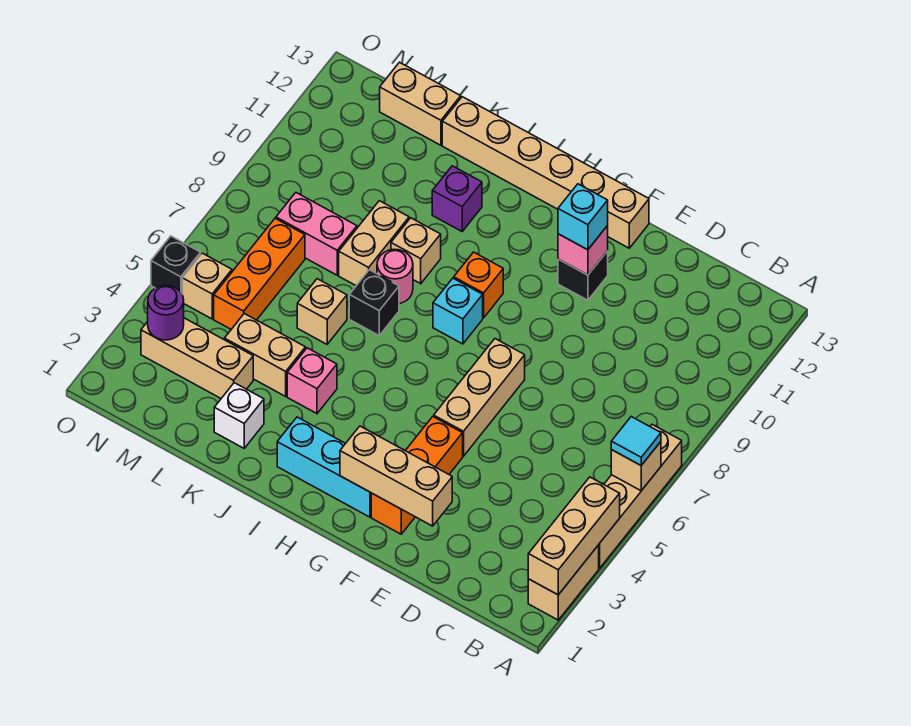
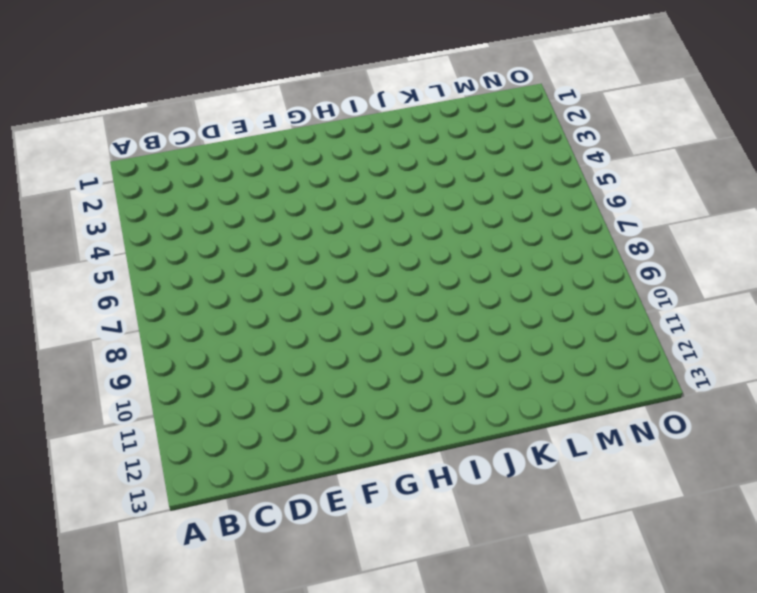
none -> tan 1x2 brick [528,545,599,620]
none -> tan 1x4 brick [599,425,682,568]
none -> orange 1x3 brick [371,417,463,534]
none -> tan 1x3 brick [434,339,525,456]

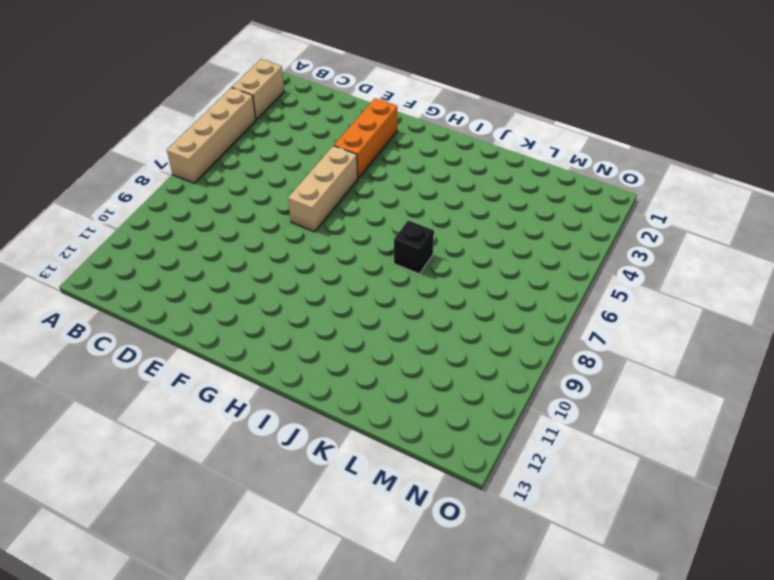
none -> black 1x1 brick [558,251,608,300]
none -> tan 1x6 brick [442,97,649,248]
none -> cyan 1x3 brick [277,417,371,517]
none -> cyan 1x1 brick [433,278,483,344]

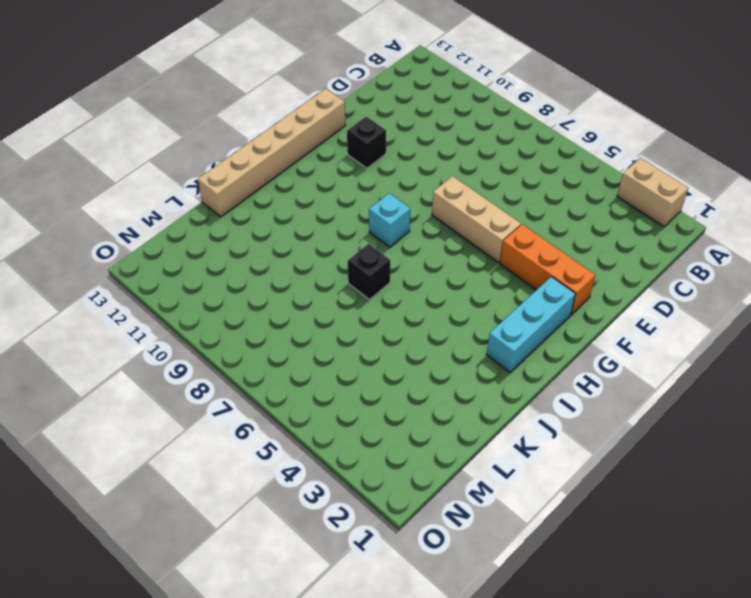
none -> tan 1x4 brick [599,425,682,568]
none -> orange 1x1 brick [454,252,503,318]
none -> pink 1x1 brick [287,348,337,413]
none -> pink 1x1 round brick [377,249,413,304]

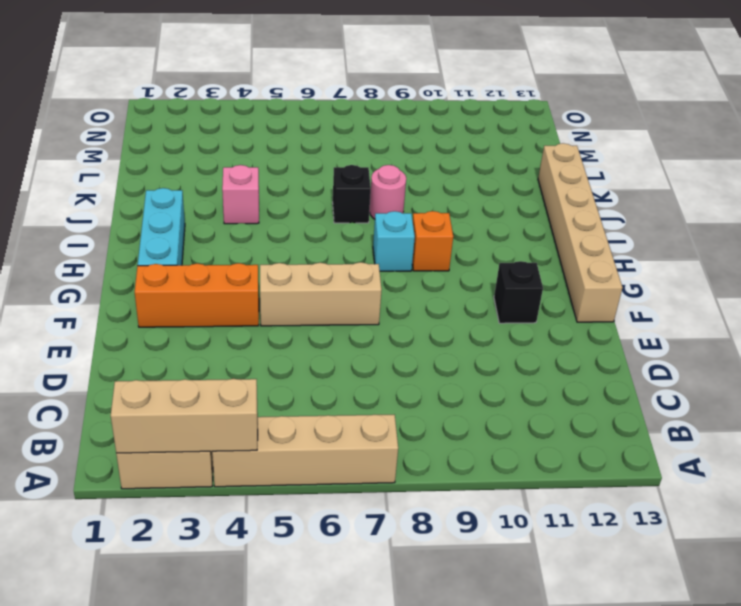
none -> tan 1x1 brick [391,218,441,284]
none -> purple 1x1 brick [432,166,482,231]
none -> white 1x1 brick [214,383,264,448]
none -> tan 1x2 brick [224,314,305,396]

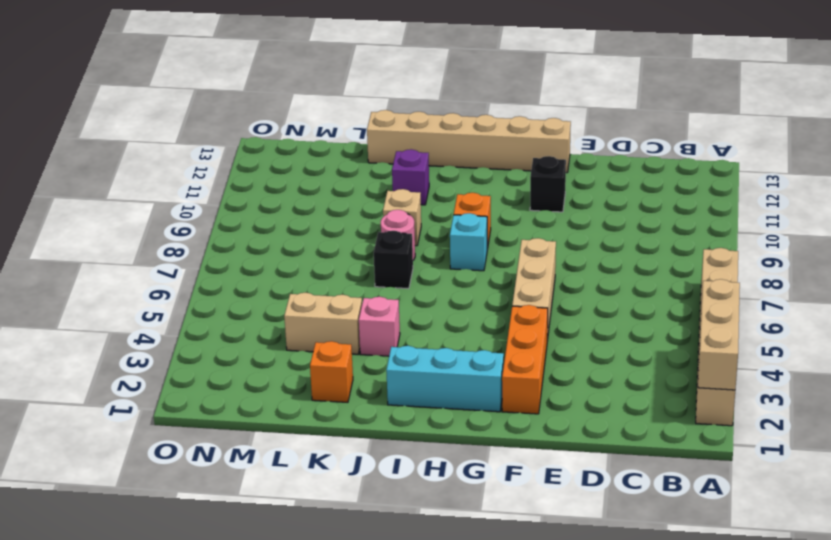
orange 1x1 brick [310,341,353,402] -> white 1x1 brick [214,383,264,448]
none -> tan 1x1 brick [297,279,347,344]
none -> tan 1x2 brick [339,201,409,286]
none -> tan 1x3 brick [141,318,253,398]
none -> pink 1x2 brick [276,193,357,275]

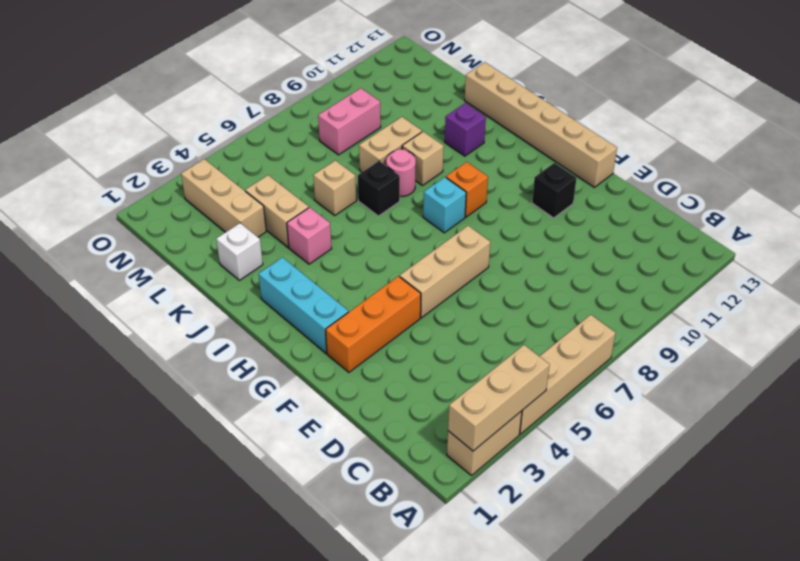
pink 1x2 brick [318,88,381,155] -> pink 1x2 brick turned to [276,193,357,275]
none -> tan 1x2 brick [380,62,461,145]
none -> orange 1x3 brick [214,218,305,329]
none -> tan 1x1 brick [182,253,232,319]
none -> black 1x1 brick [151,236,201,294]

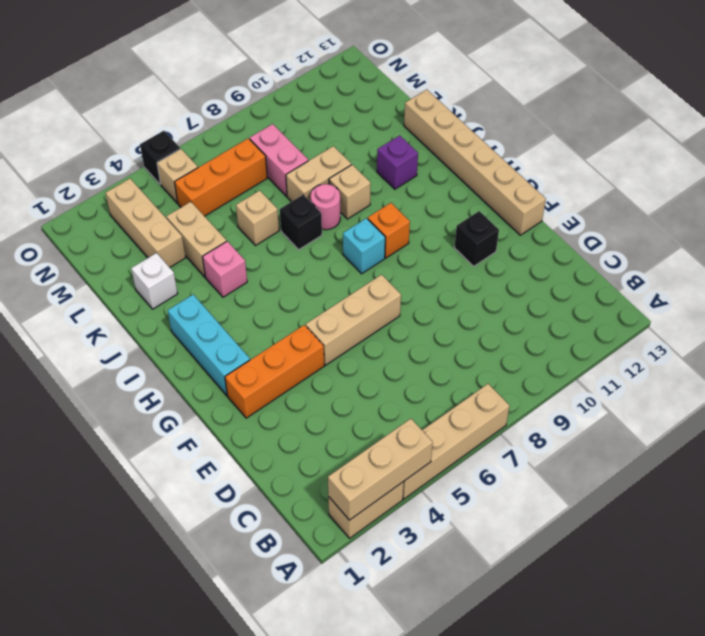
none -> tan 1x2 brick [380,62,461,145]
none -> tan 1x1 brick [611,442,661,491]
none -> tan 1x3 brick [340,426,452,526]
none -> pink 1x1 brick [558,226,608,275]

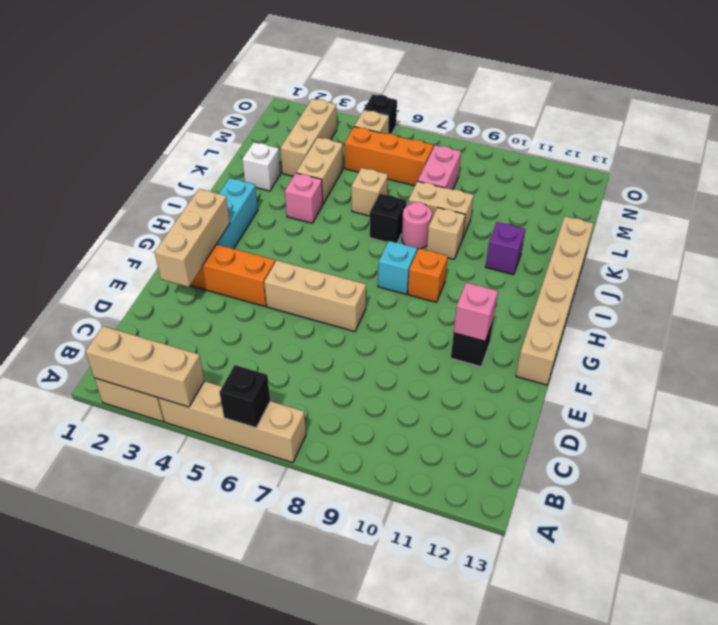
black 1x1 brick [219,365,270,428] -> tan 1x1 brick [611,442,661,491]
none -> tan 1x2 brick [380,62,461,145]
none -> purple 1x1 round brick [148,285,184,340]
none -> cyan 1x1 tile [611,417,661,465]
none -> cyan 1x1 brick [558,184,608,250]

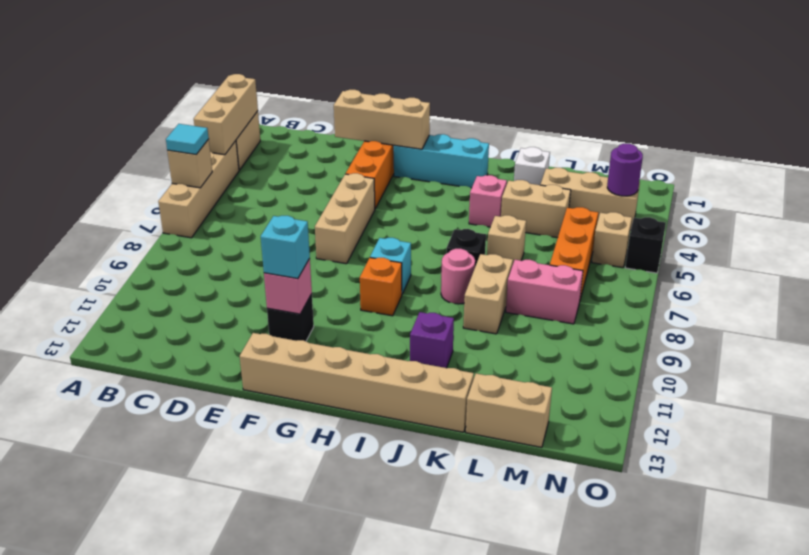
none -> tan 1x1 brick [391,218,441,284]

